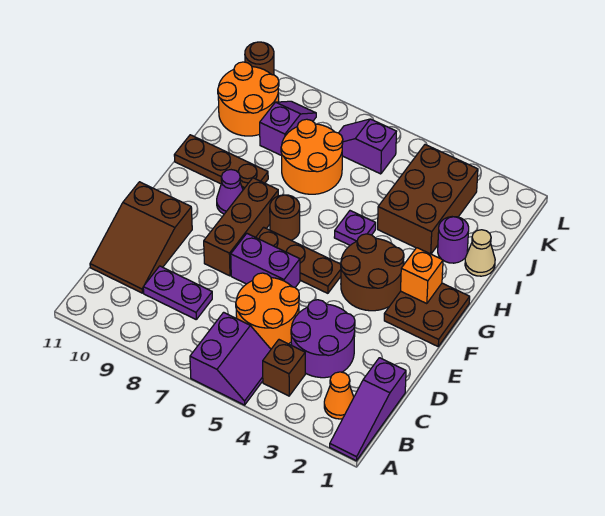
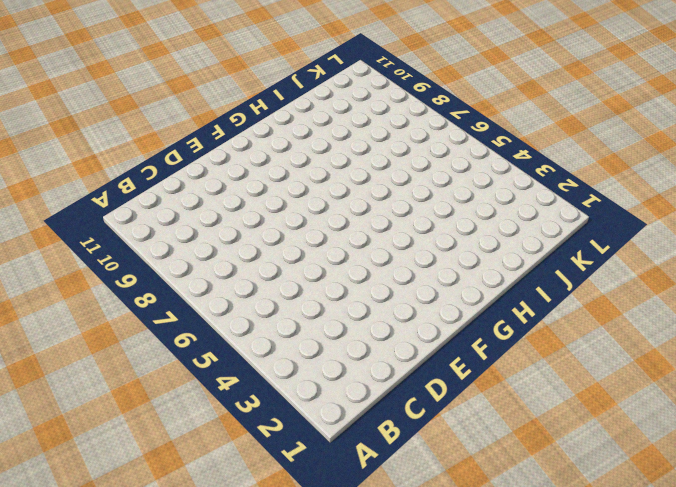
none -> purple 1x3 slope [330,358,406,461]
none -> purple 2x2 slope [190,312,271,405]
none -> orange 1x1 cone [324,372,354,419]

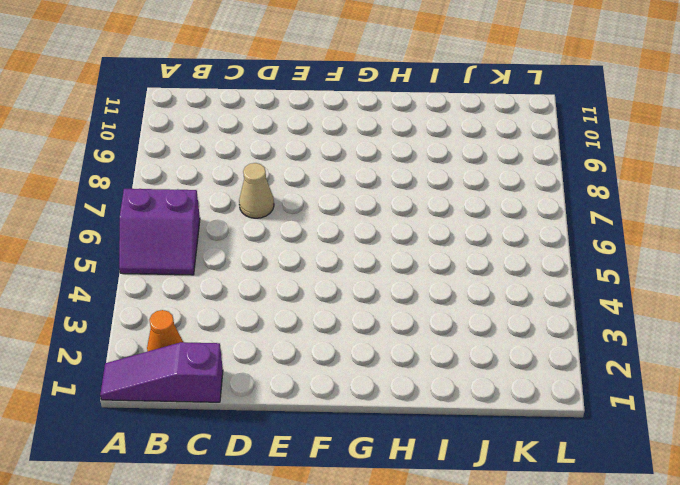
tan 1x1 cone [239,163,274,218] -> tan 1x1 cone moved to [465,230,495,276]
none -> brown 1x1 brick [263,340,305,396]
none -> purple 2x2 round brick [291,300,355,378]
none -> orange 2x2 round brick [236,273,299,349]

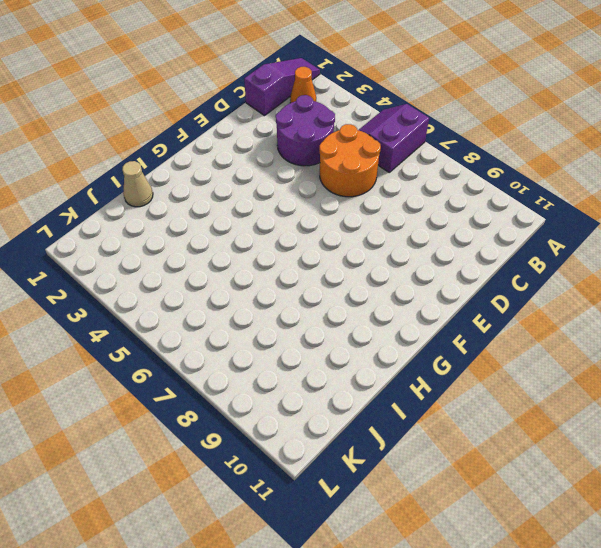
none -> brown 1x1 brick [263,340,305,396]
none -> purple 1x2 plate [143,266,212,319]
none -> brown 2x3 slope [90,182,192,293]

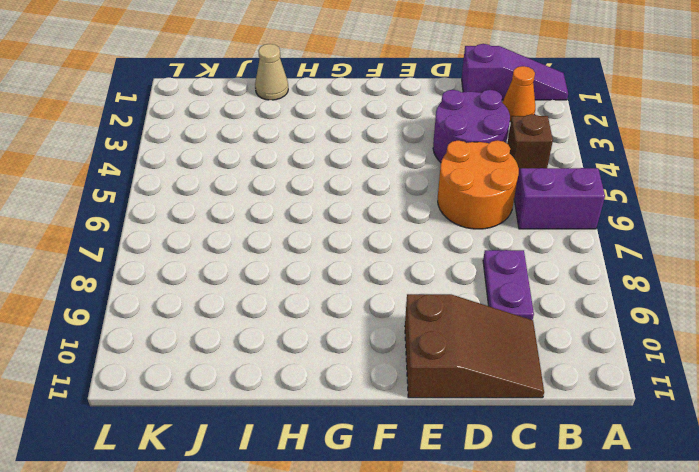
none -> purple 1x2 brick [231,234,300,287]
none -> brown 1x3 brick [204,178,278,276]
none -> brown 2x2 plate [384,283,470,346]

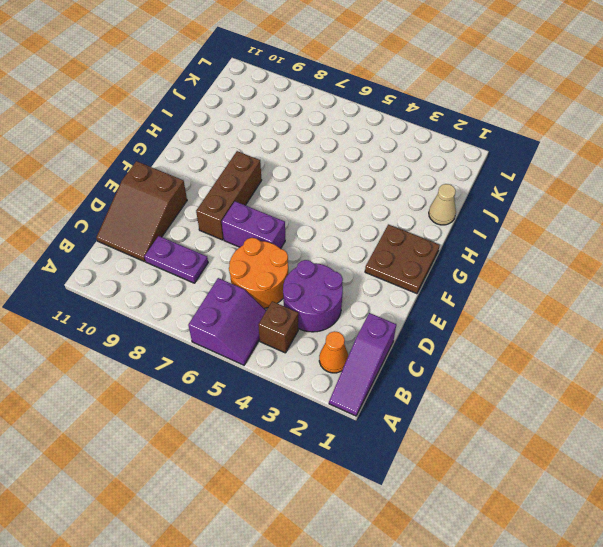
none -> brown 2x2 round brick [341,234,404,311]
none -> brown 1x3 plate [256,227,341,293]
none -> brown 1x1 round brick [270,195,300,240]

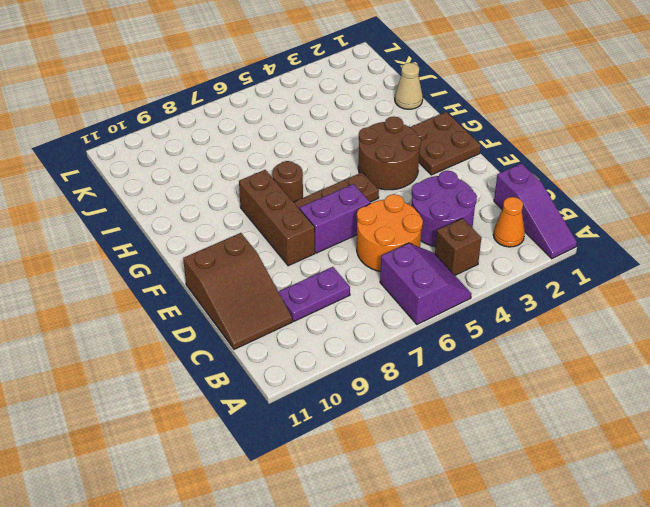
none -> purple 1x1 cone [217,170,243,214]
none -> purple 1x1 plate [334,211,376,245]
none -> brown 1x3 plate [174,135,268,190]

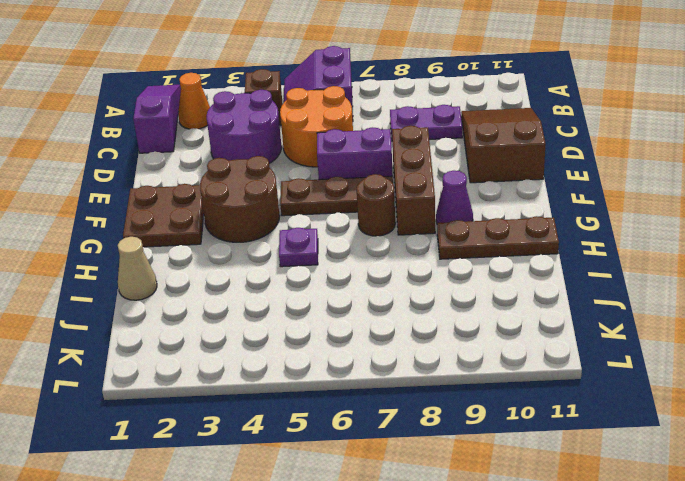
none -> purple 1x1 round brick [438,217,469,263]
none -> brown 2x3 brick [378,145,478,254]
none -> orange 2x2 round brick [281,119,343,194]

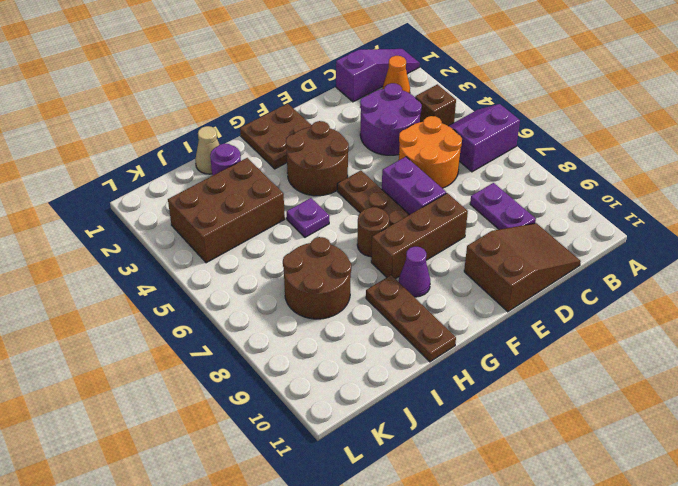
brown 2x2 round brick [283,237,351,319] -> orange 2x2 round brick [281,119,343,194]
none -> purple 1x2 slope [260,101,316,156]
none -> orange 2x2 round brick [218,62,279,136]
none -> purple 1x2 slope [339,119,396,174]

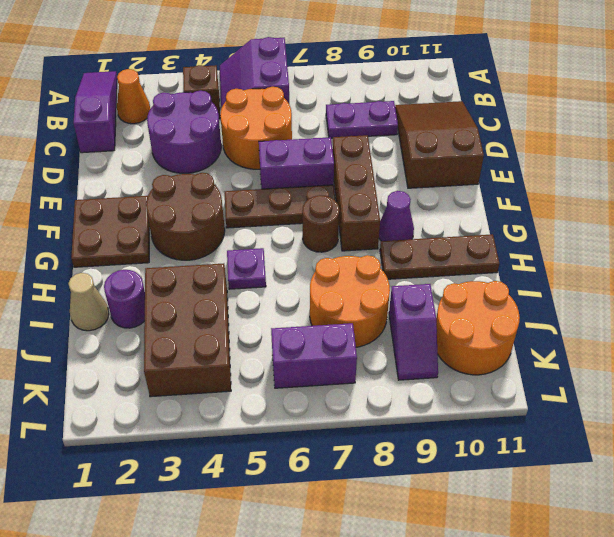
purple 1x2 brick [271,323,357,388] -> purple 1x2 slope [339,119,396,174]
none -> brown 1x1 round brick [245,42,274,75]
none -> orange 1x1 brick [401,248,443,304]

